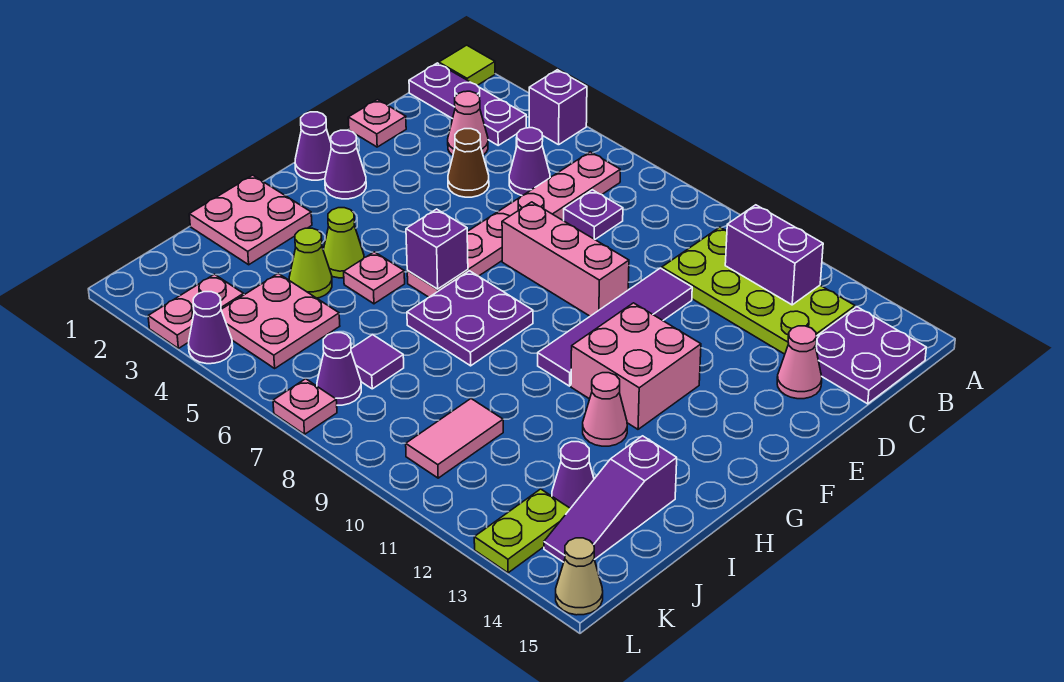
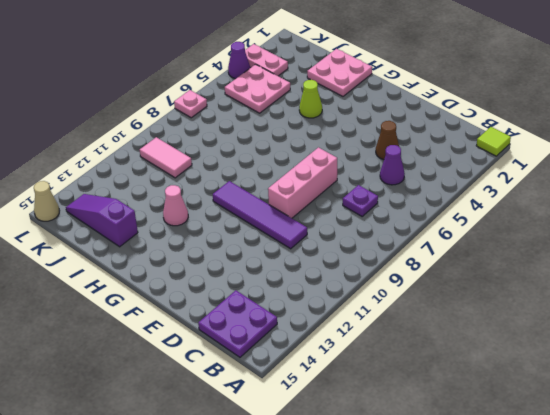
none -> purple 1x1 brick [529,70,587,145]
none -> purple 1x3 plate [409,63,526,145]
none -> pink 1x6 plate [407,152,620,297]
none -> lime 2x4 plate [661,227,855,354]

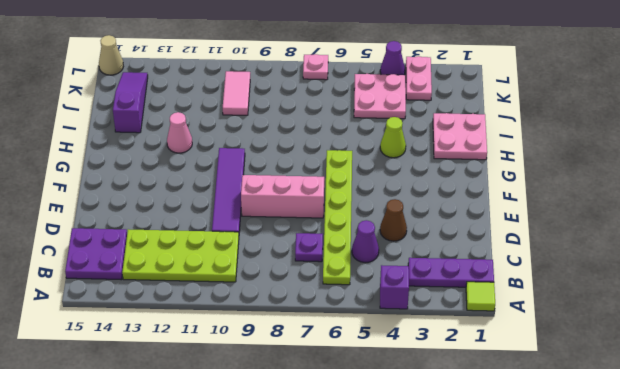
lime 1x6 plate [323,150,352,285] -> pink 1x6 plate [407,152,620,297]
none -> pink 1x1 cone [448,91,488,155]
none -> pink 1x1 plate [348,100,406,147]
none -> pink 1x1 cone [777,326,822,399]
none -> purple 1x1 cone [295,112,331,180]

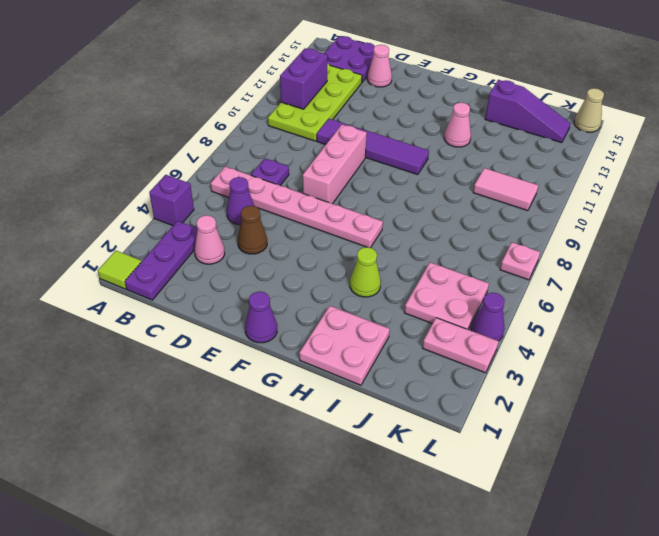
none -> pink 1x1 plate [348,100,406,147]
none -> purple 1x1 cone [325,130,366,199]
none -> pink 2x2 brick [571,303,701,429]
none -> purple 2x2 plate [407,271,533,366]

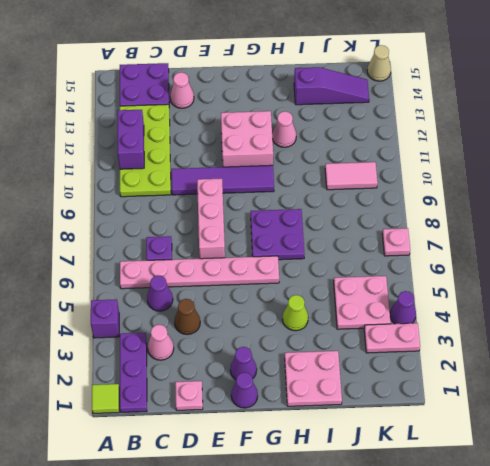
none -> pink 1x1 plate [344,252,405,304]
none -> lime 1x1 cone [289,228,332,298]
none -> purple 1x1 tile [351,335,404,389]
none -> purple 1x1 cone [552,442,594,508]

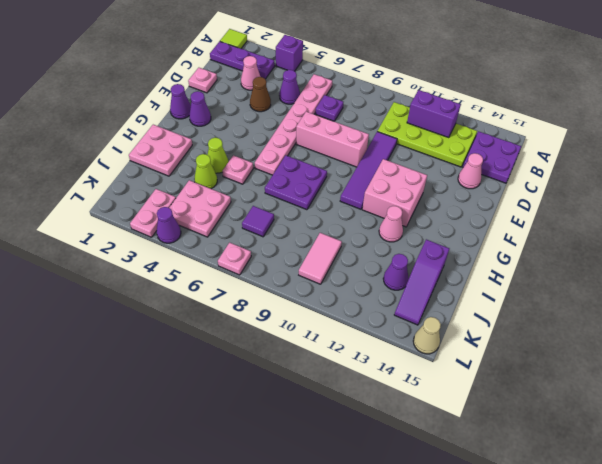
none -> purple 1x1 cone [317,333,361,405]
none -> lime 1x2 plate [474,489,570,573]
none -> purple 1x1 brick [406,209,468,289]

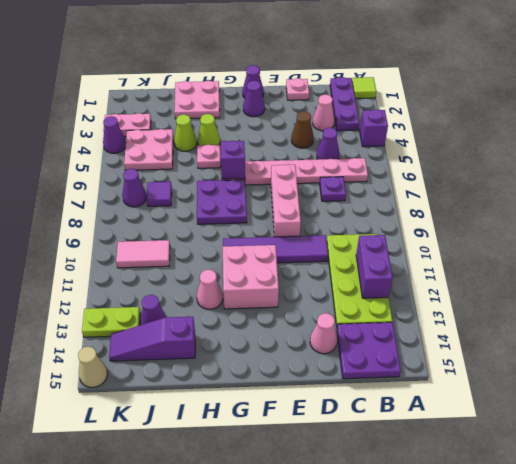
none -> pink 1x1 plate [273,379,337,434]

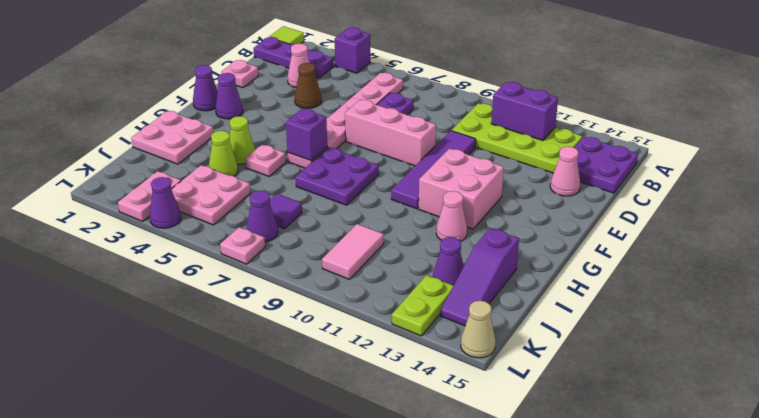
none -> purple 1x1 cone [509,128,550,196]

